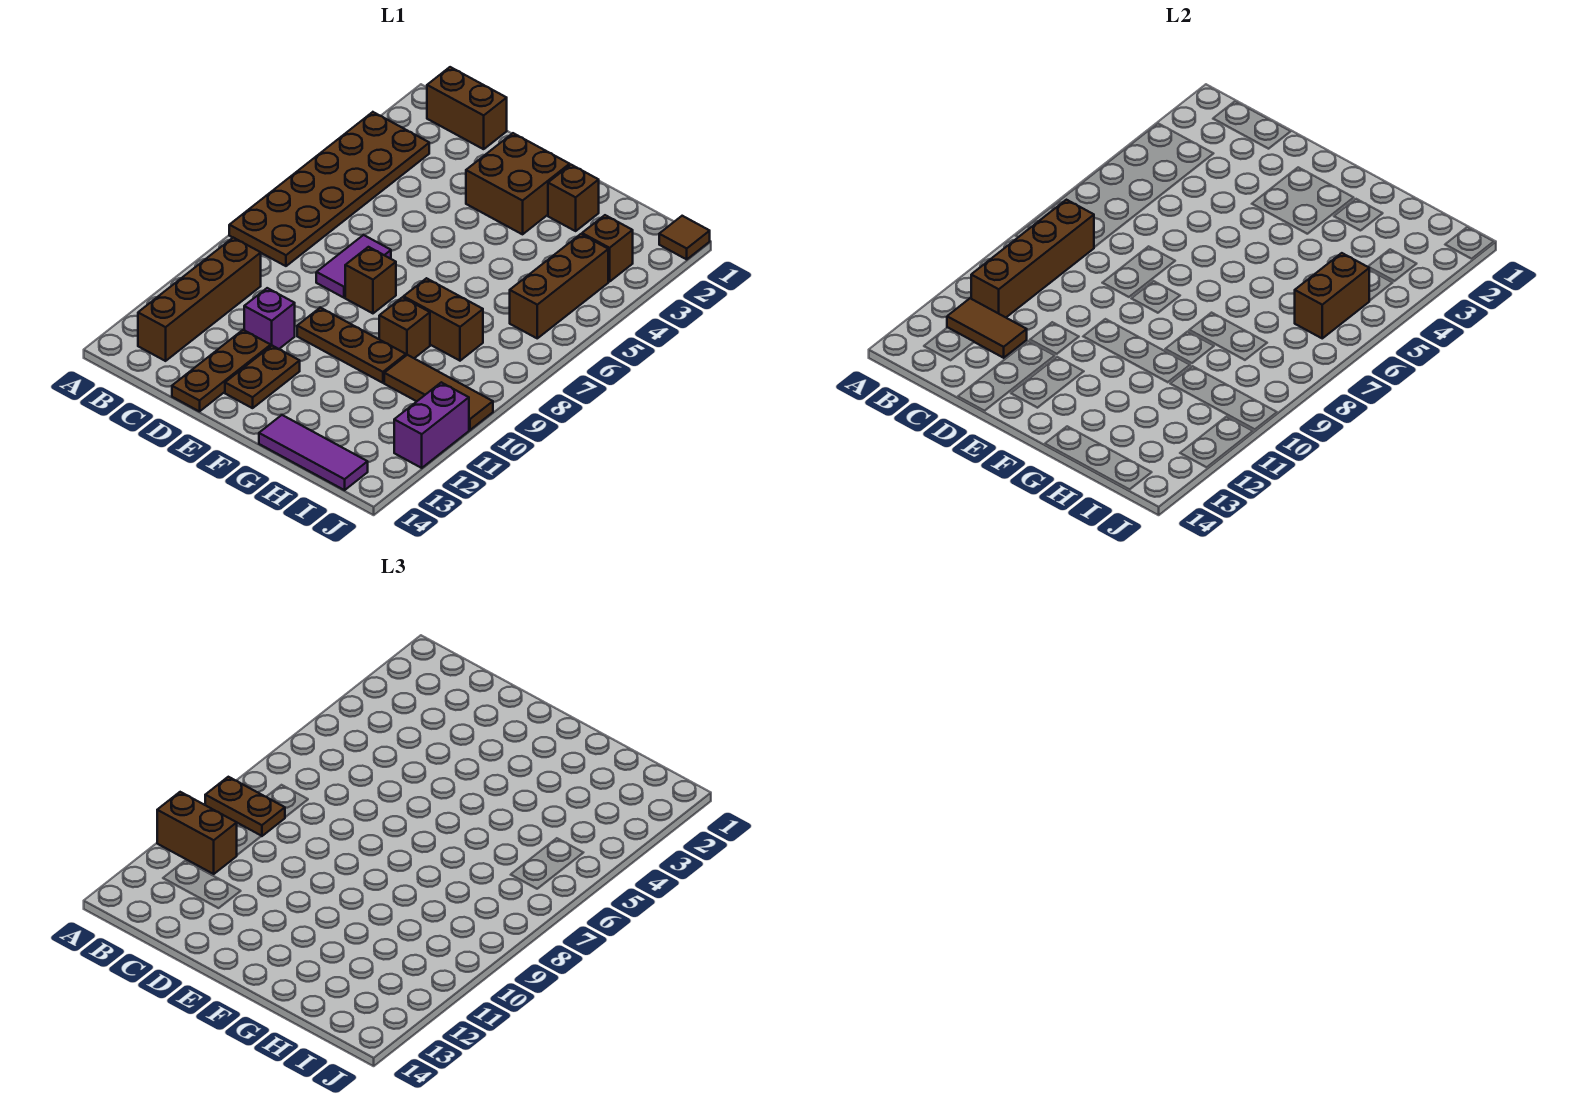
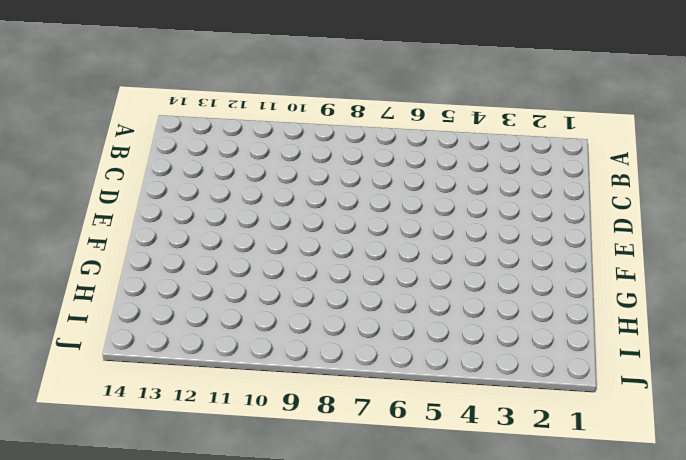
none -> brown 2x6 plate [229,112,429,266]
none -> brown 1x2 brick [427,67,507,149]
none -> brown 1x4 brick [138,238,261,361]

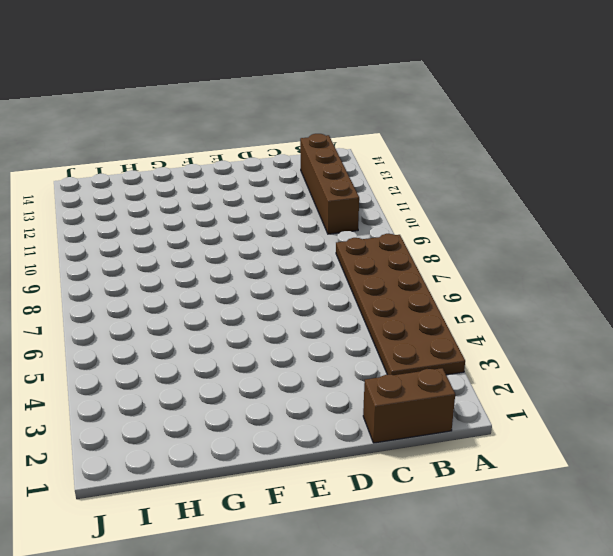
none -> purple 1x2 tile [316,235,391,298]
none -> purple 1x1 brick [244,288,295,349]
none -> brown 1x3 plate [172,330,271,411]

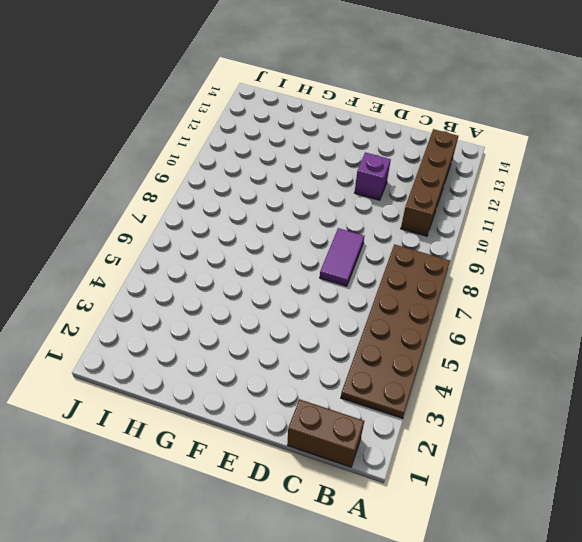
none -> brown 1x3 plate [172,330,271,411]
none -> brown 2x2 brick [466,133,570,234]
none -> brown 1x1 brick [345,247,396,313]

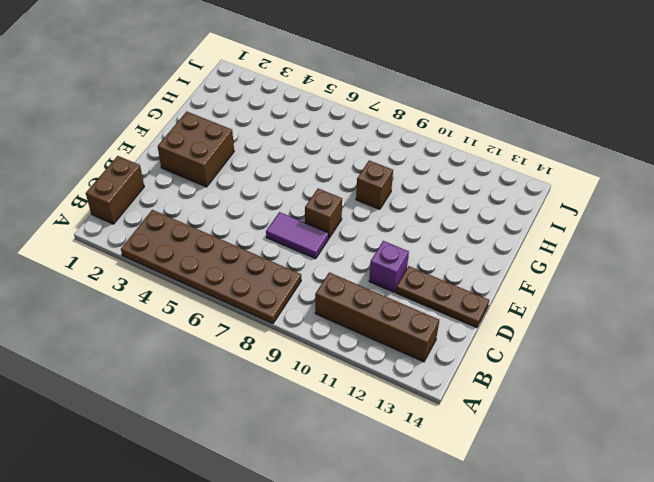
none -> brown 1x3 plate [297,308,406,383]
none -> brown 1x2 plate [225,346,300,408]
none -> brown 1x1 brick [548,165,599,231]

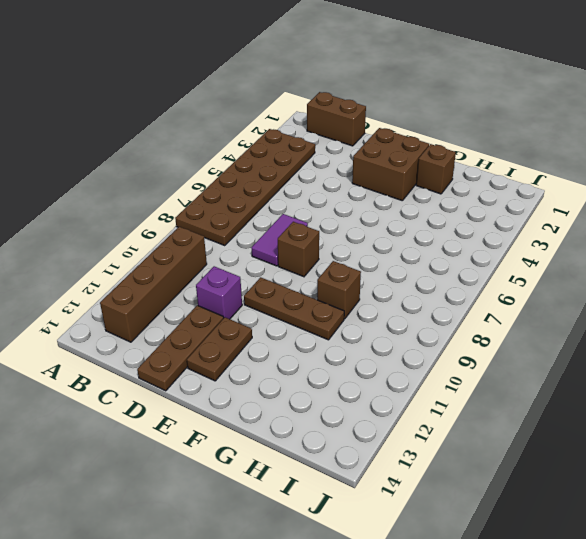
none -> brown 1x2 brick [404,278,483,361]
none -> purple 1x3 tile [259,415,368,490]
none -> brown 1x3 tile [384,355,493,430]

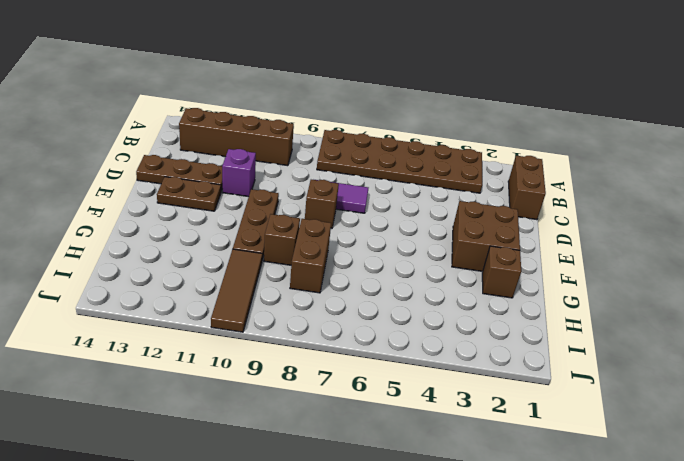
none -> purple 1x3 tile [259,415,368,490]
none -> brown 1x1 brick [582,215,633,282]
none -> brown 1x3 brick [510,234,608,338]

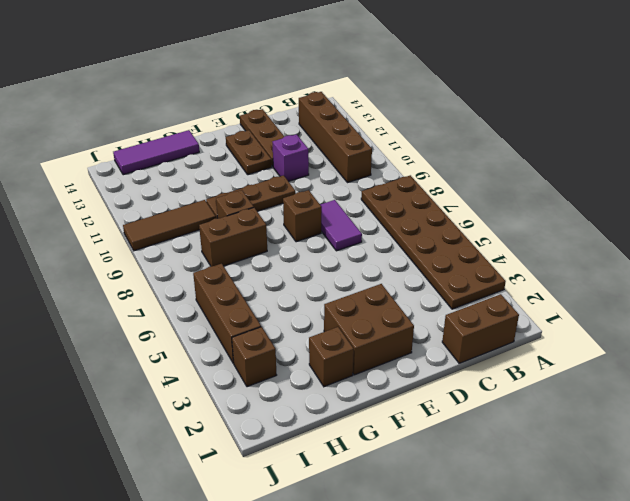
none -> brown 1x1 tile [659,216,710,259]
none -> purple 1x2 brick [394,382,469,468]
none -> brown 1x4 brick [971,200,1094,317]

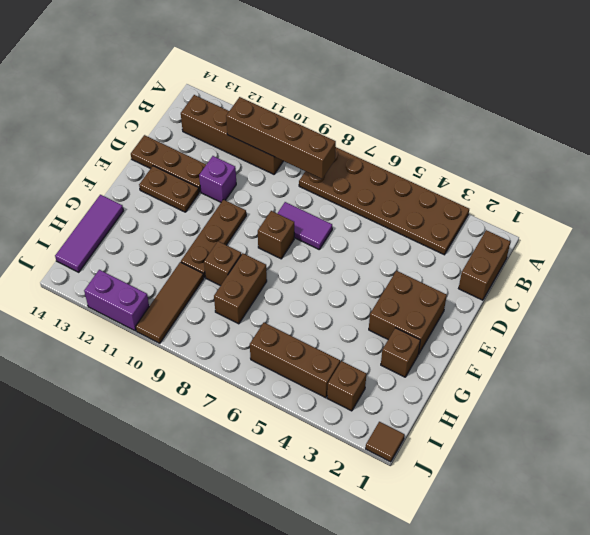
none -> brown 1x2 tile [947,298,1027,358]
none -> brown 1x2 brick [1295,253,1369,338]
none -> brown 1x2 plate [205,777,285,836]

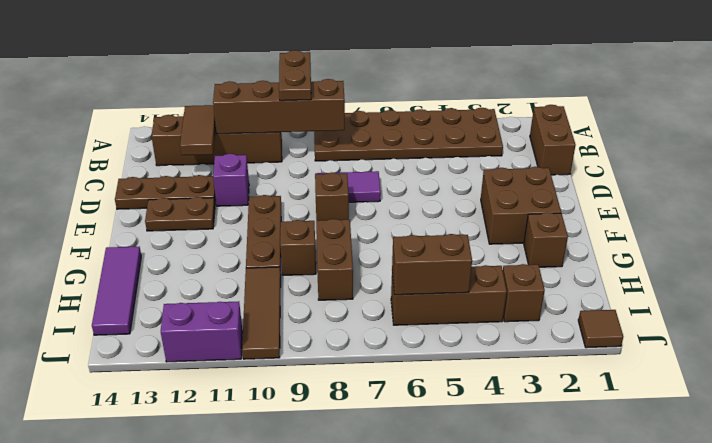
none -> brown 1x2 brick [157,792,237,874]

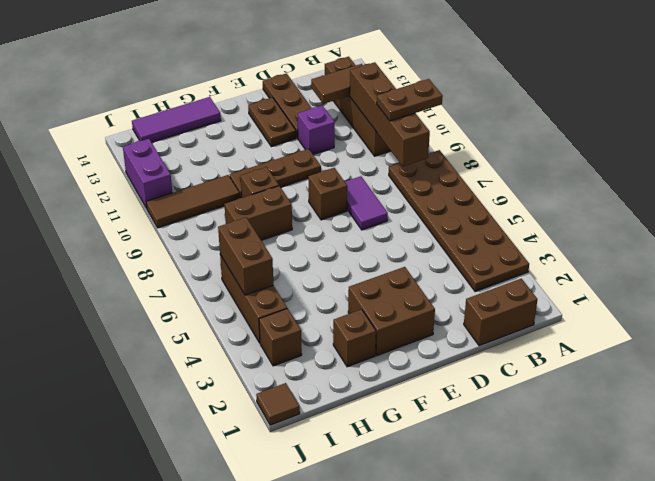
none -> brown 1x2 brick [157,792,237,874]

